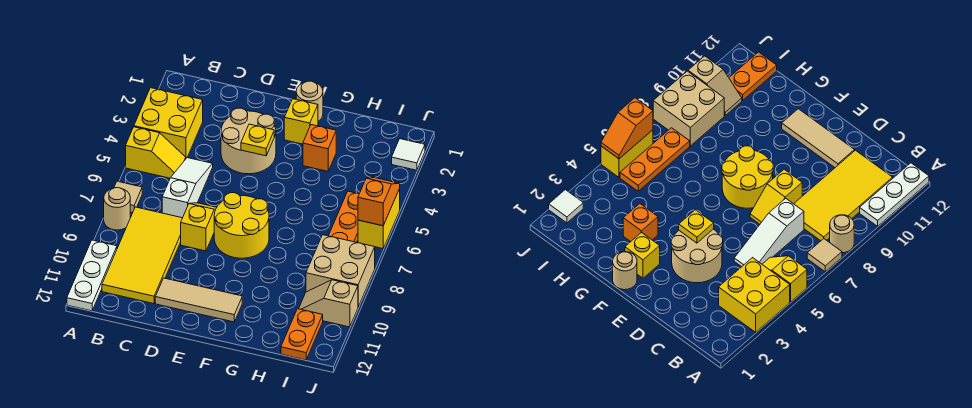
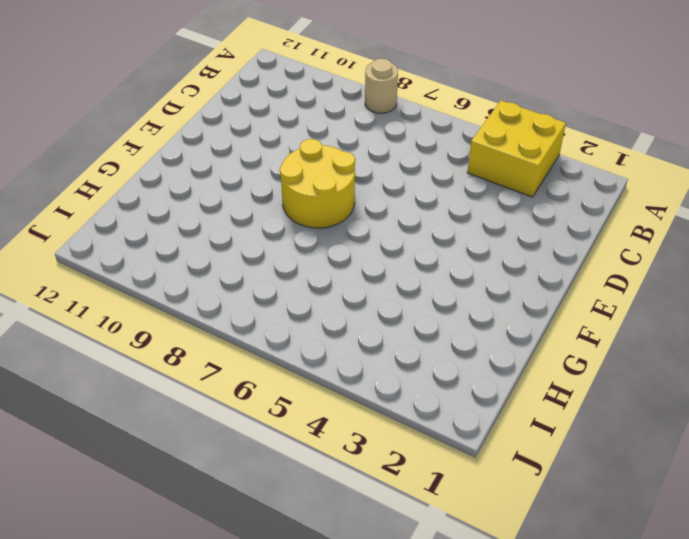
none -> yellow 1x2 slope [126,127,186,178]
none -> tan 1x1 tile [114,181,142,213]
none -> white 1x3 plate [67,240,117,311]

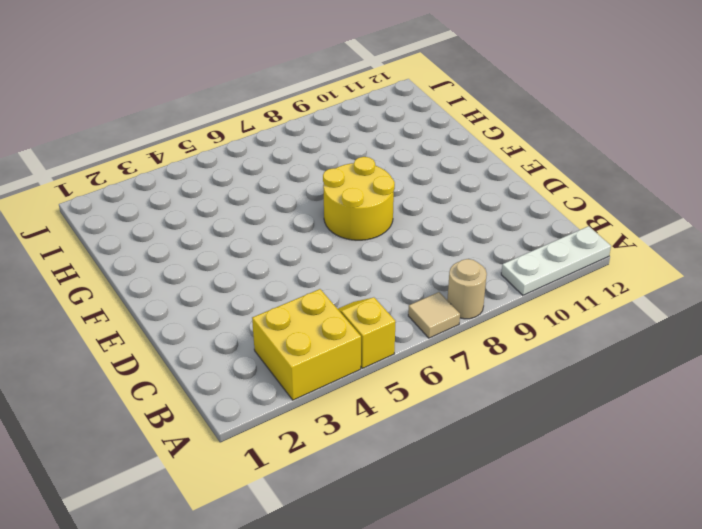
none -> yellow 2x4 tile [102,207,182,304]
none -> white 1x3 slope [162,158,213,218]
none -> tan 2x2 round brick [221,108,276,174]

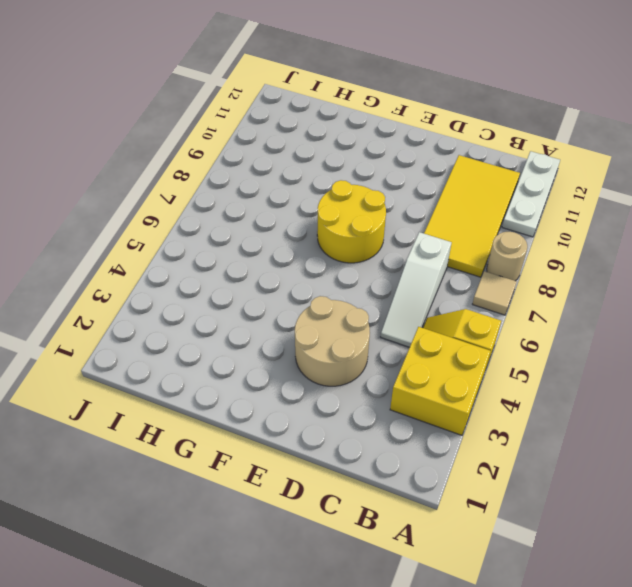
none -> yellow 1x2 slope [181,203,217,251]
none -> tan 1x3 tile [155,278,242,322]
none -> tan 1x1 round brick [296,81,323,121]

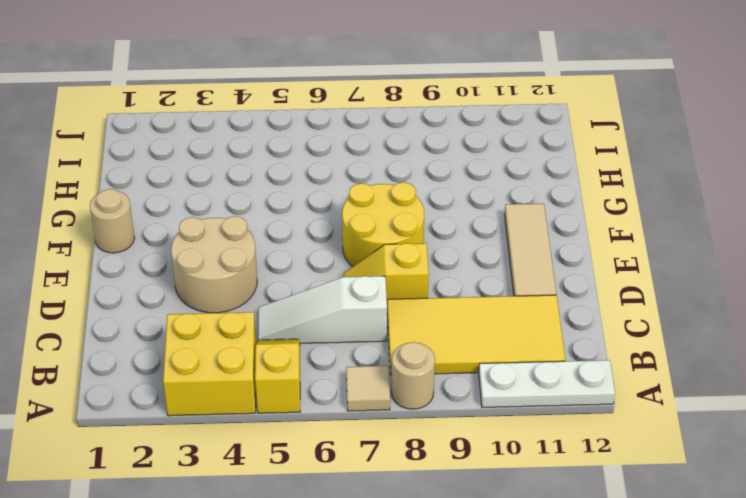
none -> yellow 1x1 brick [284,99,318,144]
none -> orange 1x1 brick [303,125,336,171]
none -> orange 1x3 plate [329,191,359,242]

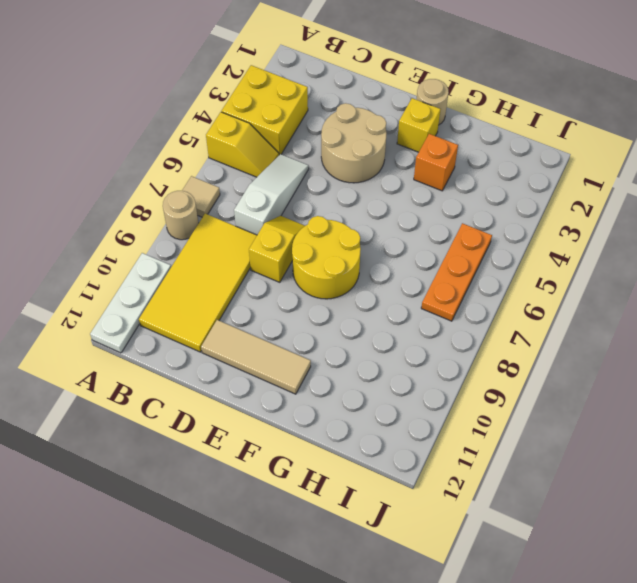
none -> tan 2x2 brick [306,235,375,307]
none -> tan 1x2 slope [299,280,358,327]
none -> orange 1x2 plate [281,309,323,360]

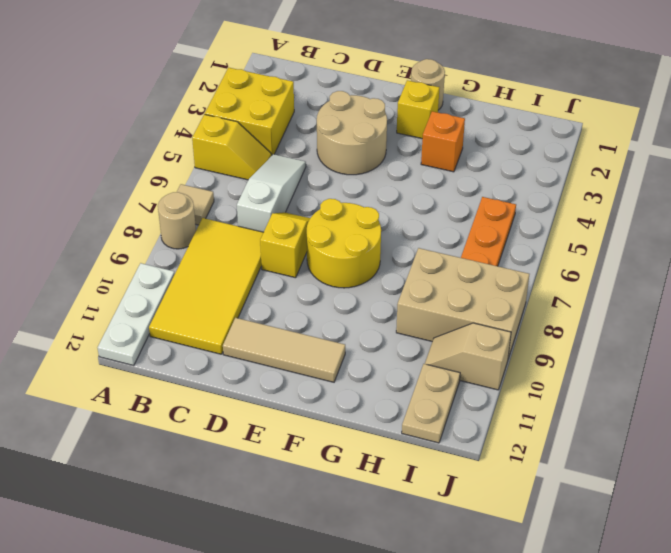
tan 2x3 brick [396,248,529,358] -> tan 2x2 brick [306,235,375,307]
tan 1x2 plate [402,364,460,443] -> orange 1x2 plate [281,309,323,360]
none -> white 1x1 tile [392,139,425,170]
none -> yellow 1x2 brick [358,189,400,249]
none -> yellow 1x1 plate [241,124,274,156]

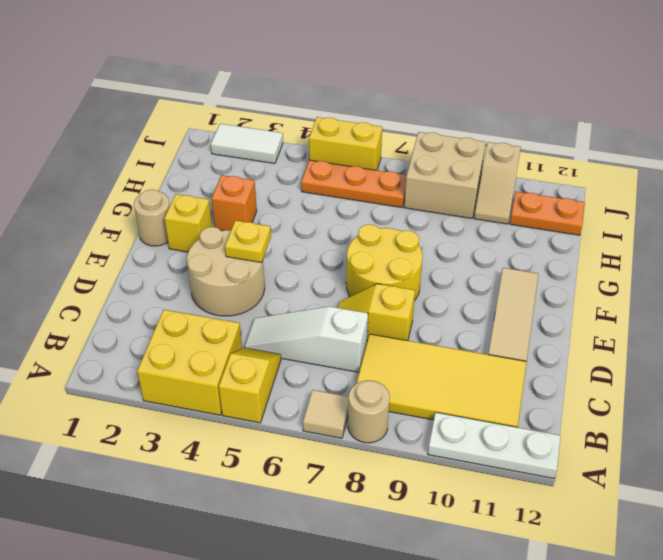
white 1x2 tile [211,124,283,164] -> white 1x1 tile [392,139,425,170]
none -> orange 1x2 slope [358,178,400,226]

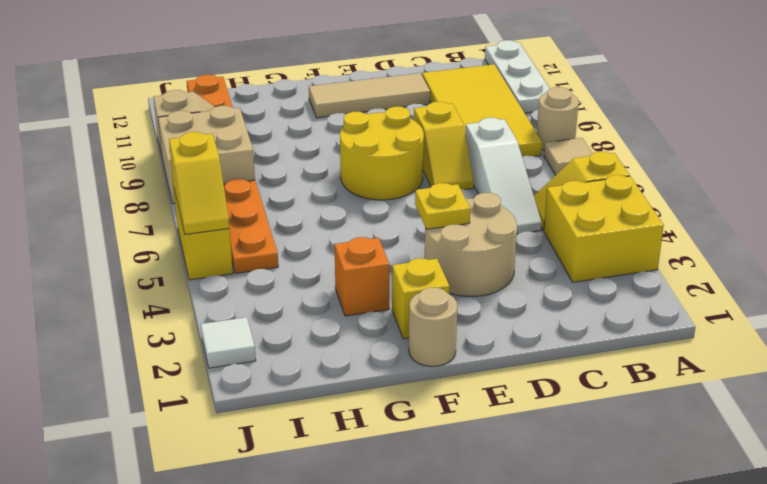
yellow 1x2 slope [169,132,230,234] -> orange 1x2 slope [358,178,400,226]

